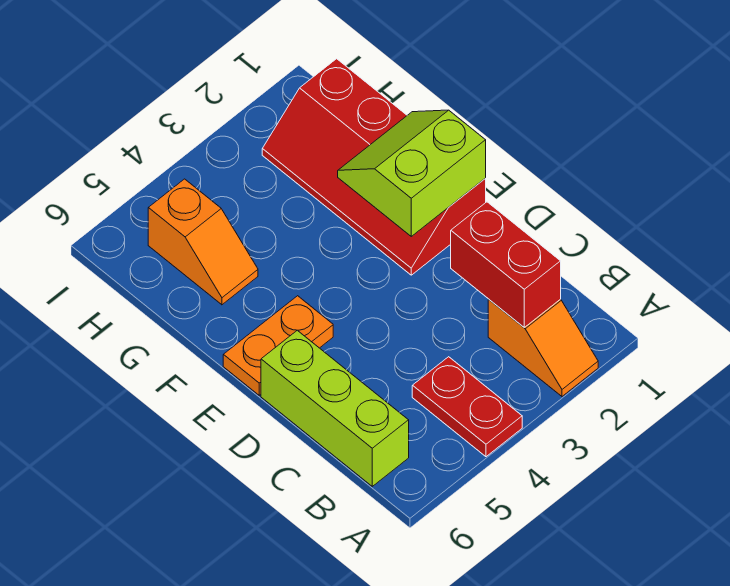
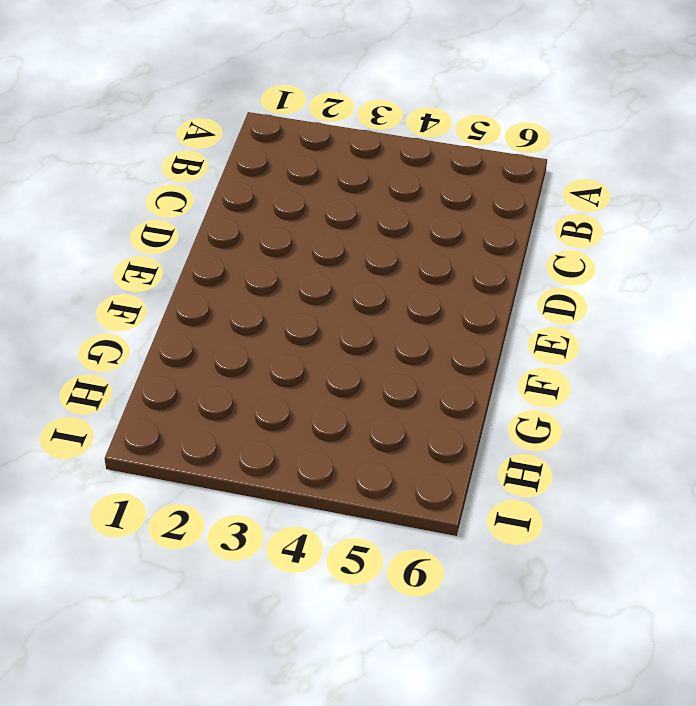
none -> orange 1x2 slope [488,299,598,396]
none -> red 1x2 plate [412,357,522,457]

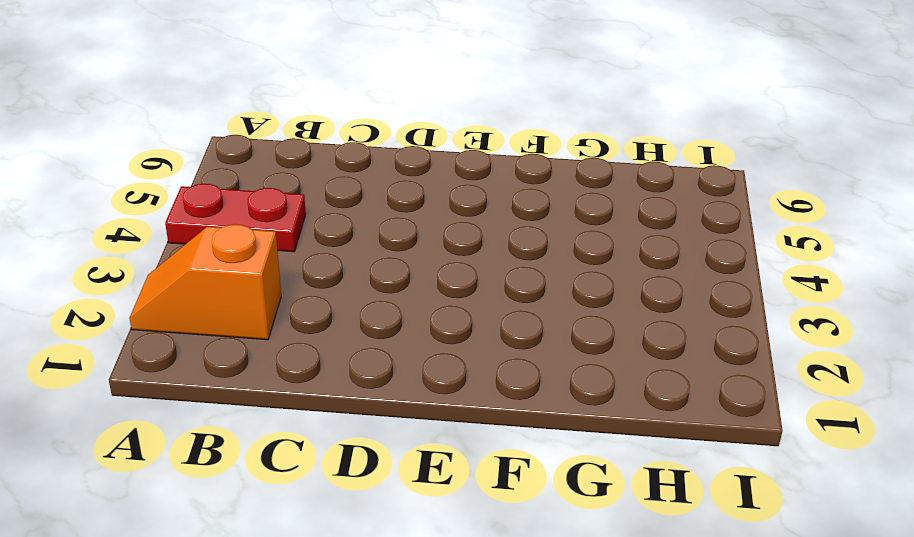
none -> lime 1x3 brick [261,330,409,486]
none -> red 2x4 slope [262,59,486,275]

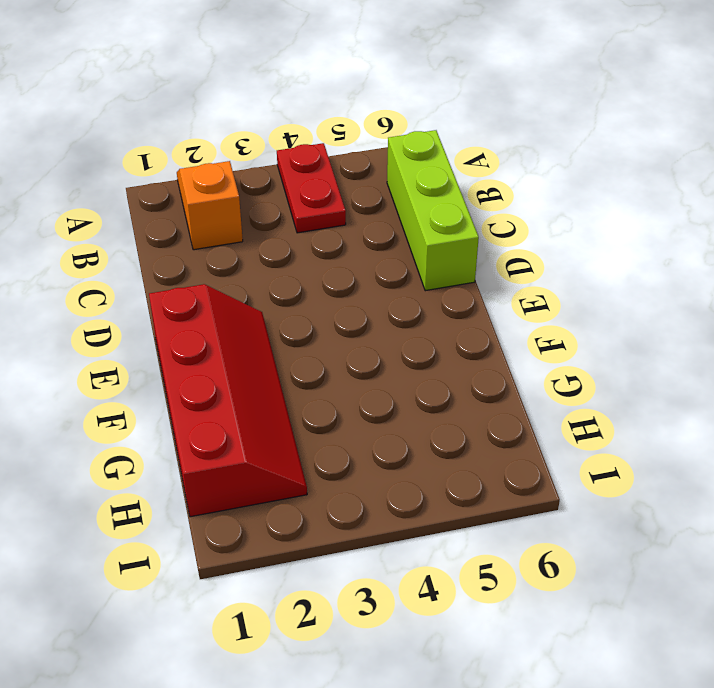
none -> orange 1x2 plate [223,296,333,395]
none -> orange 1x2 slope [148,179,258,305]

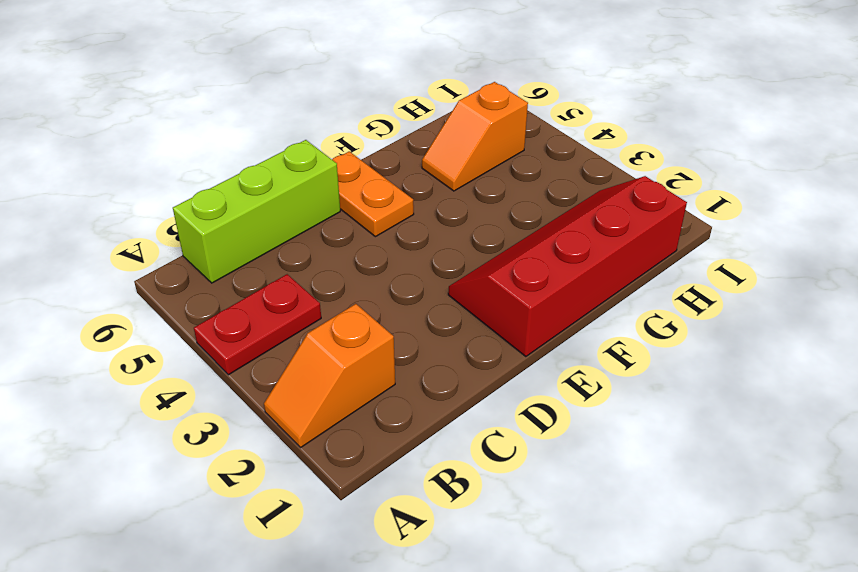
none -> red 1x2 brick [451,202,561,327]
none -> lime 2x2 slope [338,110,486,236]

